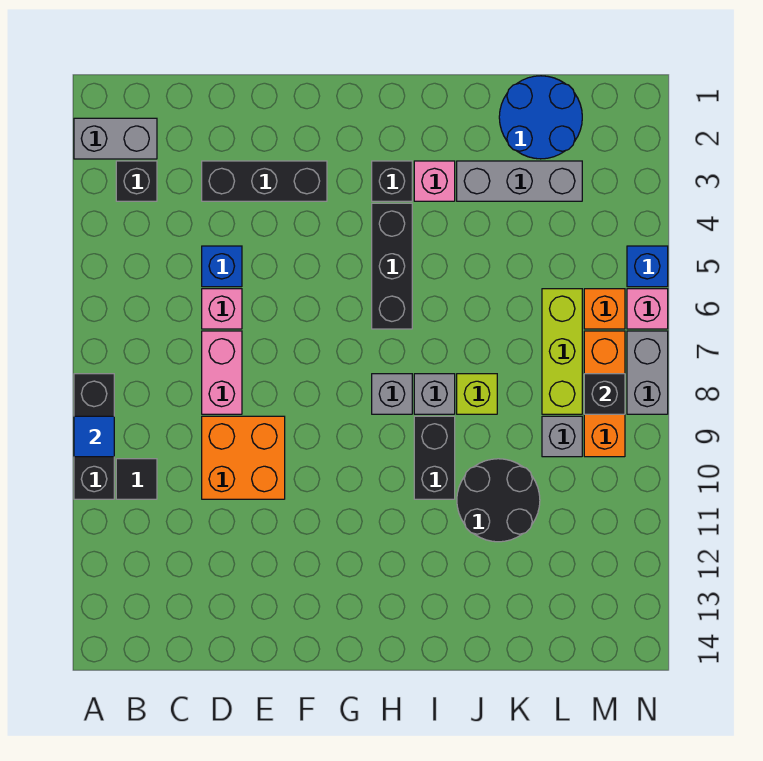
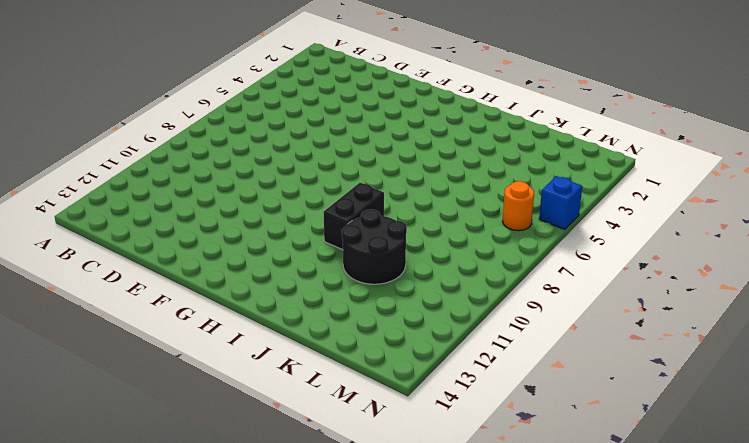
orange 1x1 round brick [503,181,534,231] -> orange 1x1 brick [584,289,625,329]
none -> grey 1x2 brick [74,118,157,159]
none -> black 1x3 brick [74,374,114,499]
none -> black 1x1 brick [116,161,157,201]

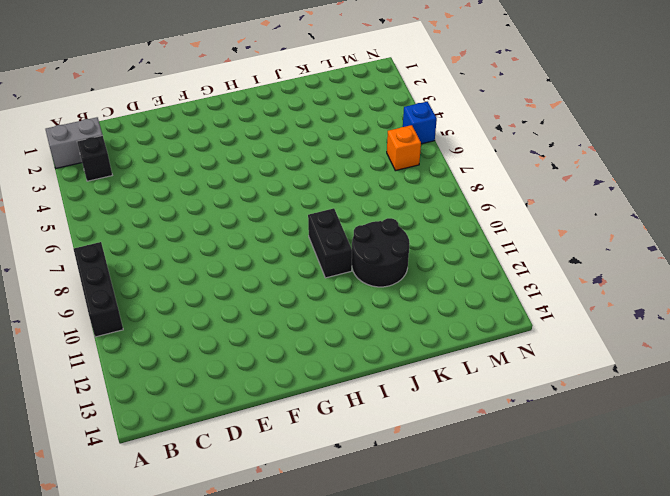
none -> black 1x1 tile [116,459,157,499]
none -> black 1x3 brick [202,161,327,201]
none -> blue 1x1 brick [202,246,242,287]

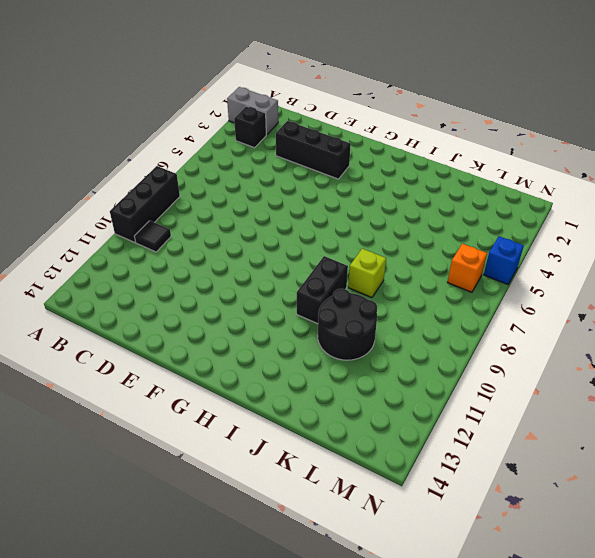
none -> blue 1x1 brick [202,246,242,287]
none -> pink 1x1 brick [202,289,242,329]
none -> pink 1x2 brick [202,331,242,414]

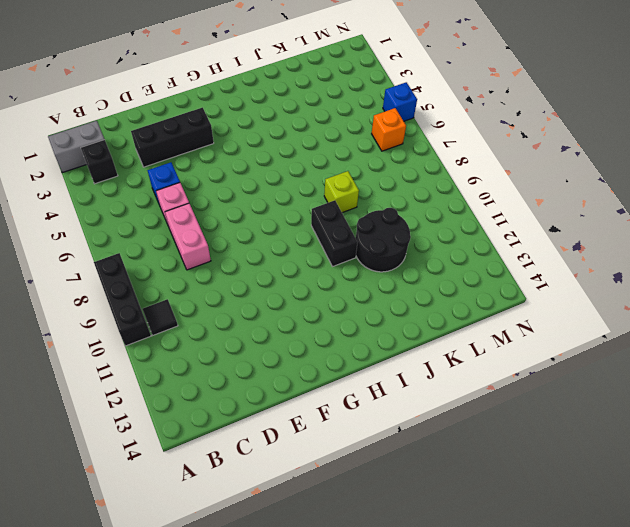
none -> orange 2x2 brick [202,416,285,499]
none -> black 1x1 brick [372,161,412,201]
none -> black 1x3 brick [372,203,412,329]

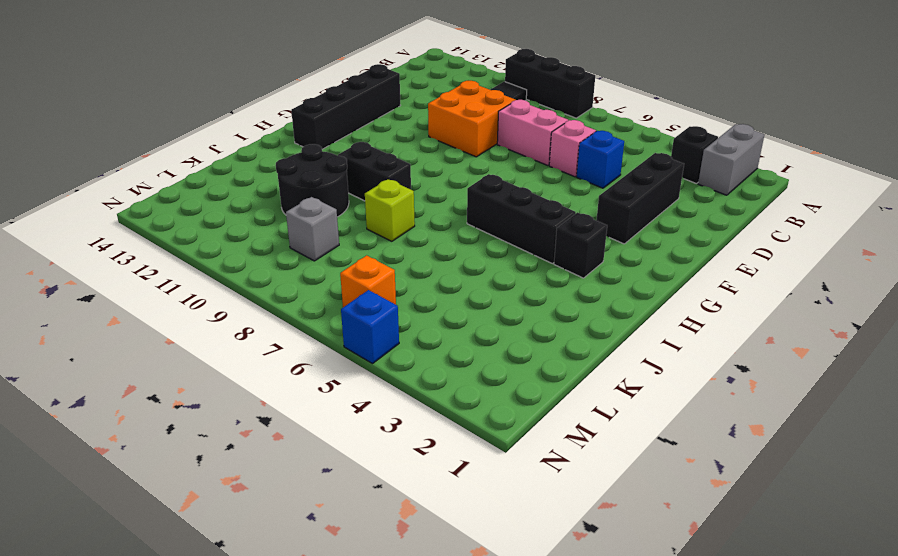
black 1x4 brick [291,64,400,149] -> none
none -> grey 1x1 brick [372,374,412,414]
none -> pink 1x1 brick [414,161,455,201]
none -> grey 1x1 brick [414,374,455,414]

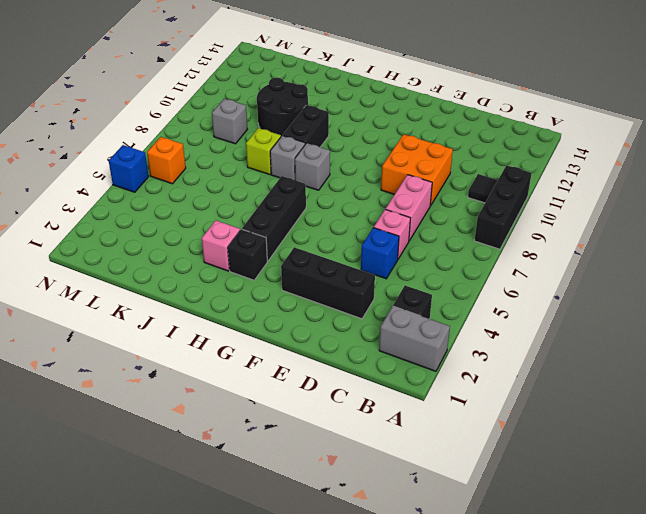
none -> grey 1x3 brick [457,161,582,201]
none -> blue 2x2 round brick [499,76,582,159]
none -> lime 1x3 brick [542,289,582,414]

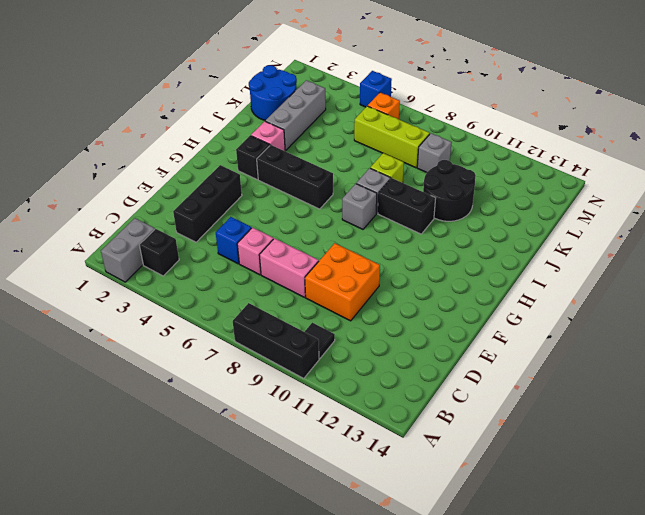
none -> orange 1x3 brick [584,331,625,457]
none -> pink 1x1 brick [627,289,668,329]
none -> grey 1x2 brick [627,331,668,414]

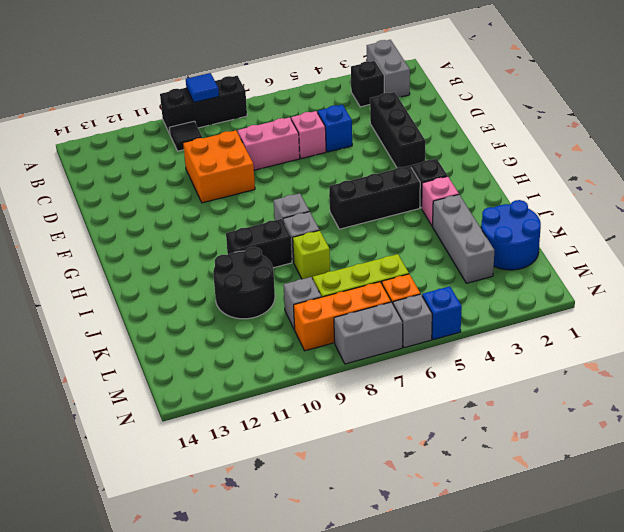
grey 1x1 brick [393,294,432,348] -> pink 1x1 brick [627,289,668,329]
none -> black 1x1 brick [584,374,625,414]

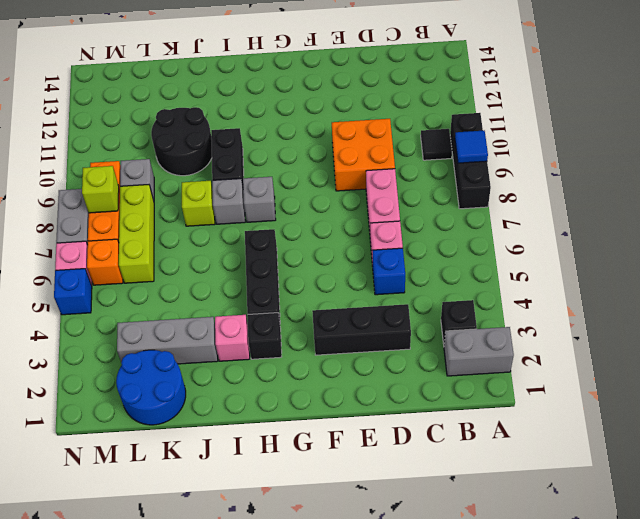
lime 1x1 brick [82,166,119,213] -> black 1x1 brick [584,374,625,414]

